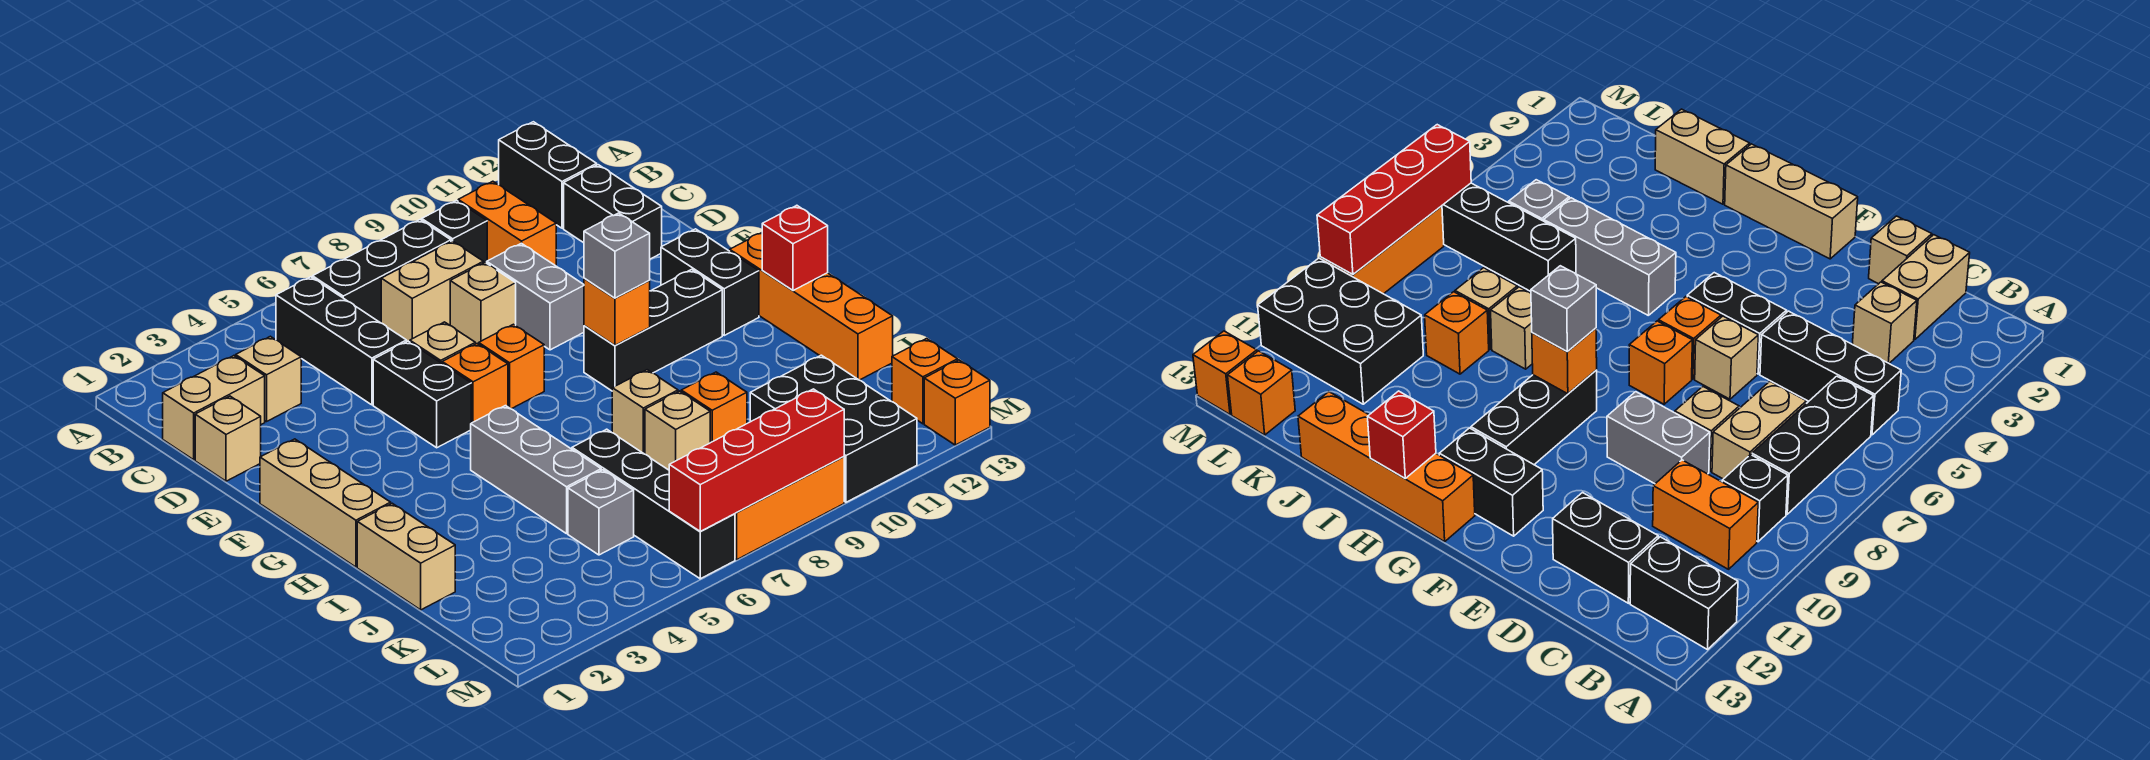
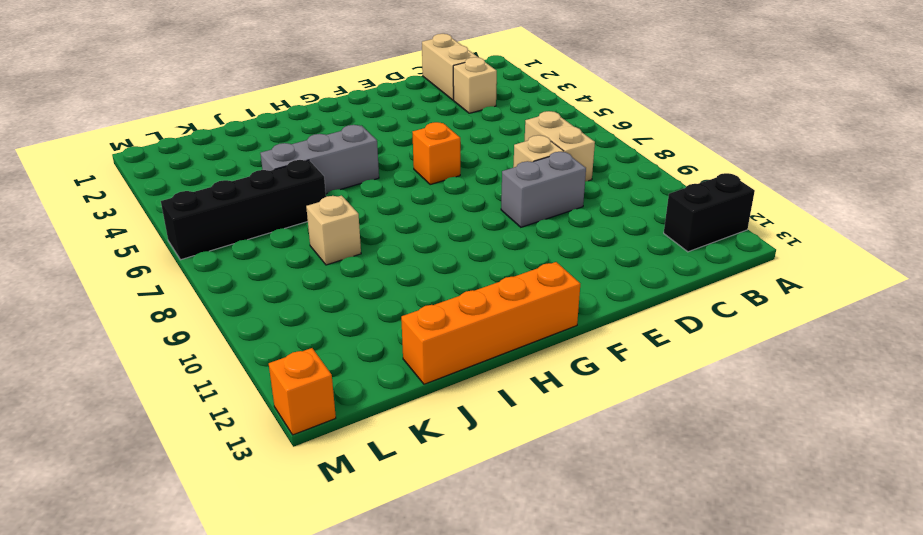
none -> black 1x3 brick [276,277,407,405]
none -> black 1x3 brick [313,220,451,323]
none -> black 1x1 brick [422,201,487,263]
none -> orange 1x2 brick [458,181,556,266]

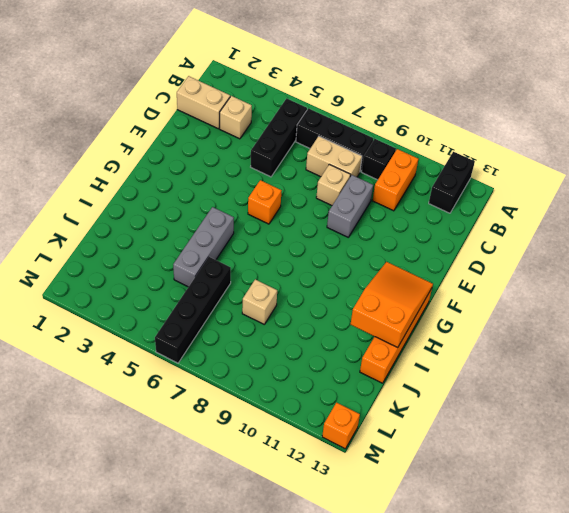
orange 2x3 slope [351,262,433,348] -> red 1x1 brick [762,205,828,291]
none -> black 1x2 brick [564,165,662,259]
none -> tan 1x1 brick [195,396,261,481]
none -> black 1x2 brick [373,341,471,448]
none -> tan 1x1 brick [410,322,475,363]

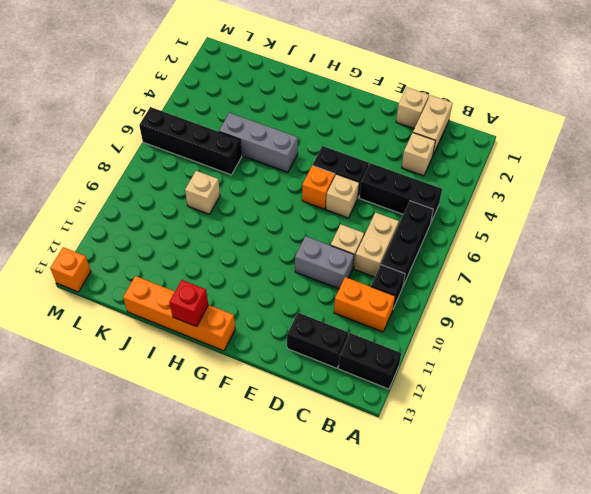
none -> tan 1x3 brick [260,439,391,567]
none -> orange 1x1 brick [479,324,544,409]
none -> black 1x2 brick [661,229,759,335]
none -> black 1x3 brick [584,270,722,391]

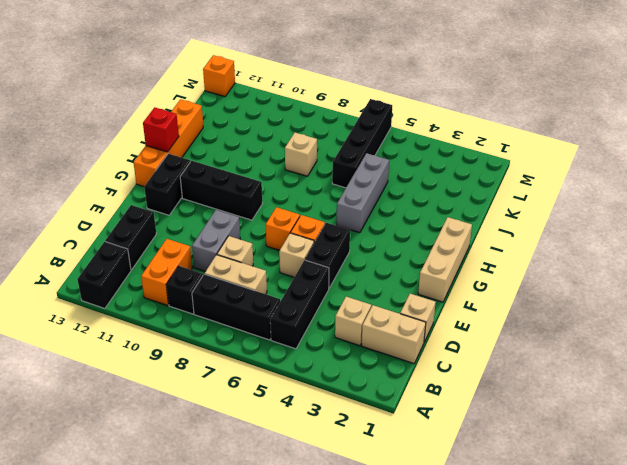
none -> tan 1x2 brick [357,503,455,610]
none -> tan 1x1 brick [612,370,678,454]
none -> orange 1x1 brick [681,372,747,443]
none -> grey 1x1 brick [568,470,634,555]

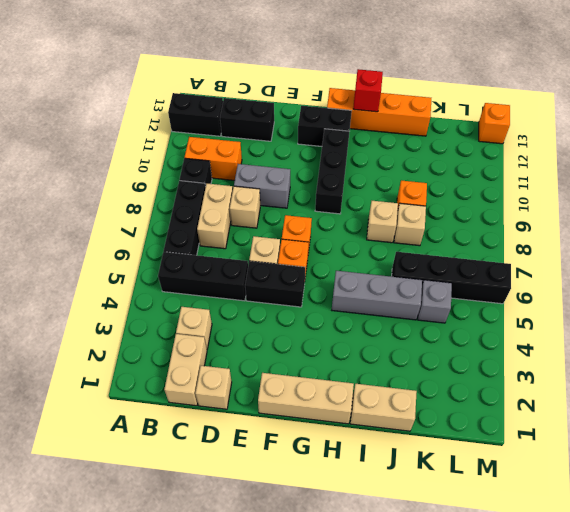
none -> black 2x3 brick [750,355,917,502]
none -> orange 1x1 brick [892,339,958,424]
none -> orange 1x3 brick [735,457,844,560]
none -> orange 1x1 brick [584,278,650,345]

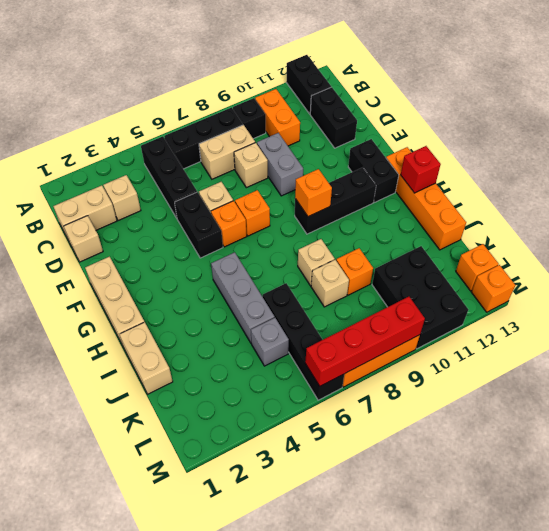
none -> grey 1x1 brick [584,213,650,298]

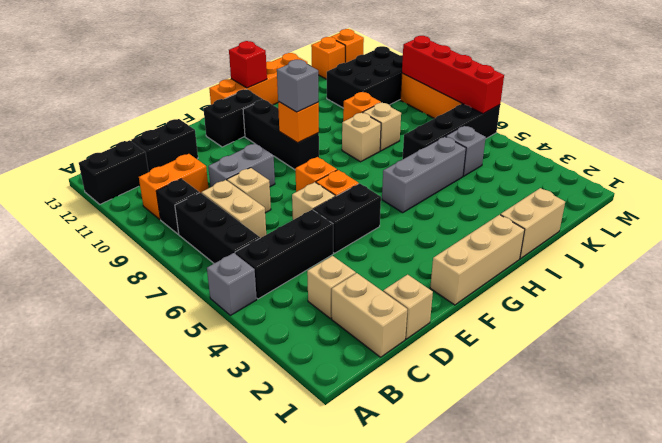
grey 1x1 brick [207,253,257,315] -> none

